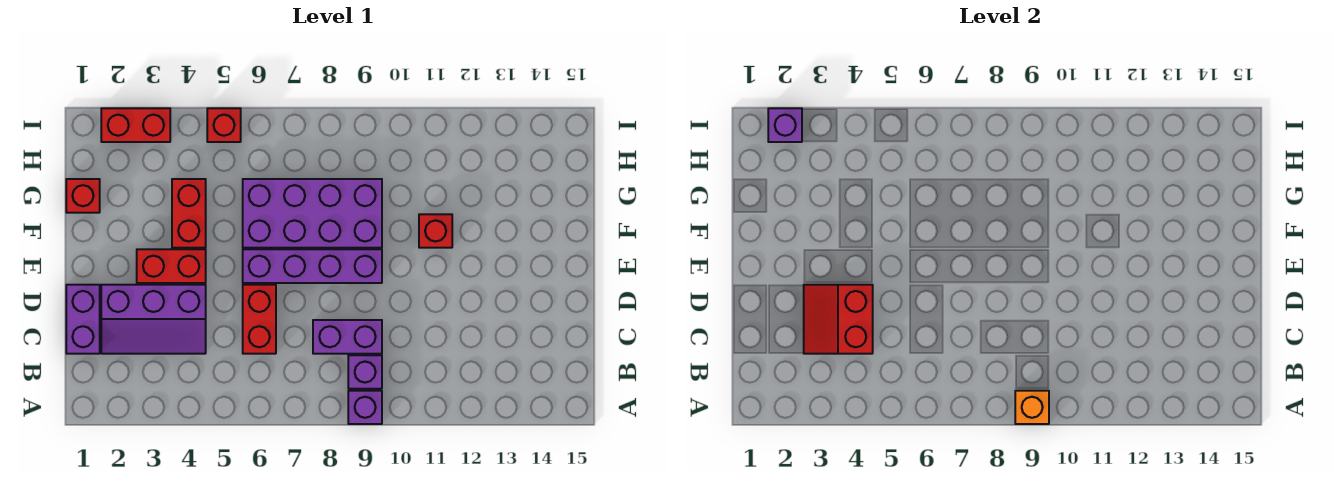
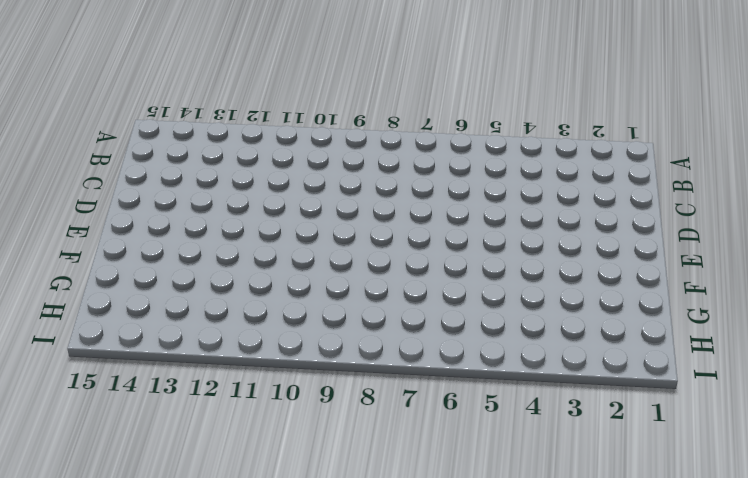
none -> purple 1x1 brick [348,391,382,424]
none -> purple 1x1 brick [348,355,382,389]
none -> purple 1x2 brick [66,285,100,354]

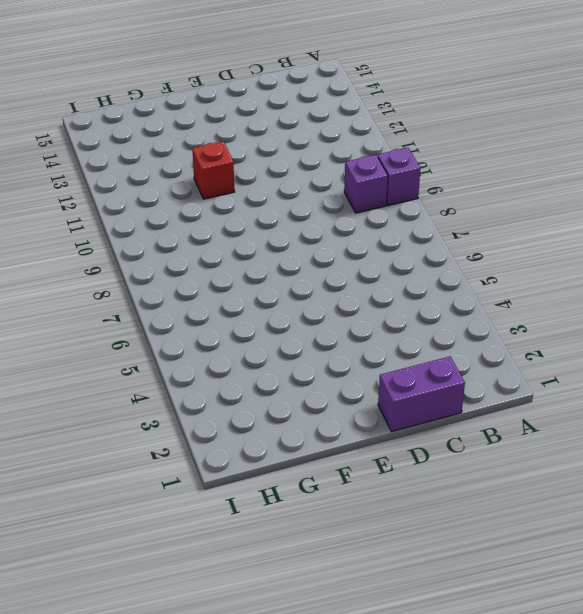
none -> purple 2x3 slope [101,285,206,354]
none -> red 1x2 brick [243,285,276,354]
none -> purple 1x2 brick [313,320,382,354]

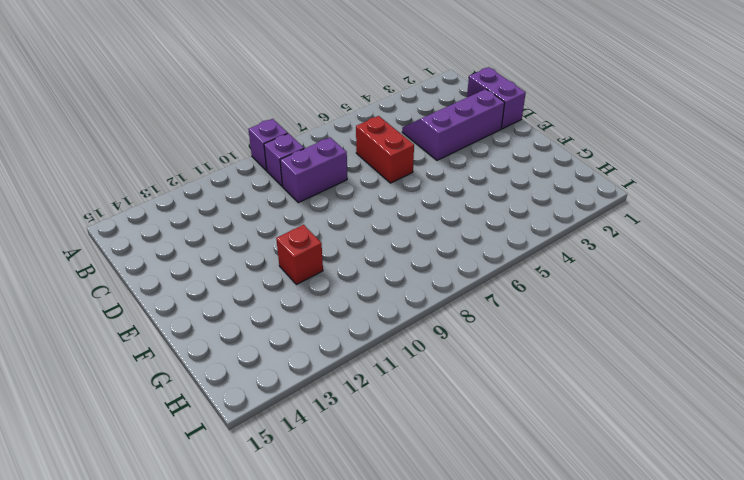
none -> red 1x2 brick [137,249,206,283]
none -> purple 1x4 brick [243,249,382,283]
none -> red 1x2 brick [172,179,206,248]

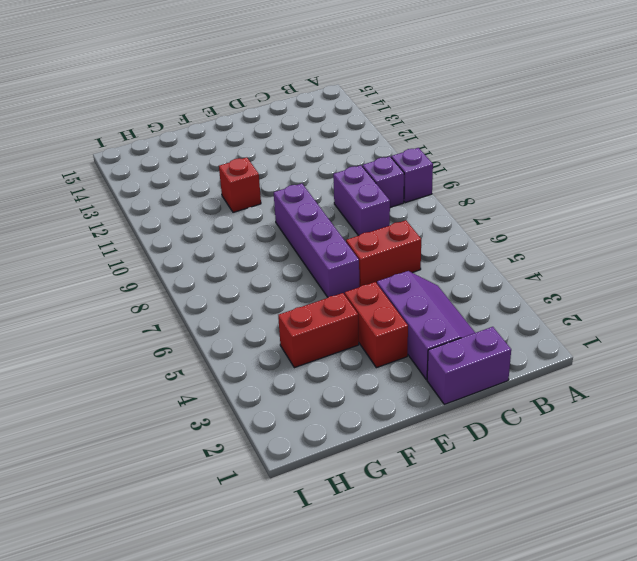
none -> purple 2x4 brick [243,179,382,248]
none -> red 1x1 brick [66,179,100,213]
none -> red 1x2 brick [101,108,170,142]

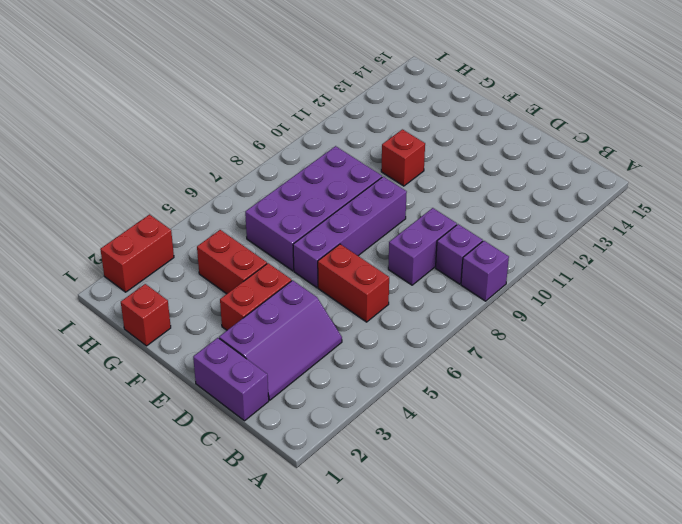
none -> red 1x1 brick [207,108,241,142]
none -> orange 1x1 brick [1015,391,1049,424]
none -> red 2x2 slope [804,285,873,354]

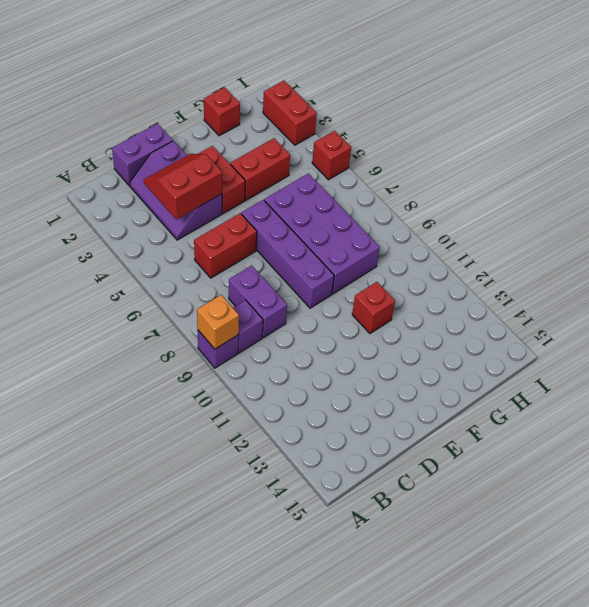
none -> purple 1x1 brick [768,108,802,142]

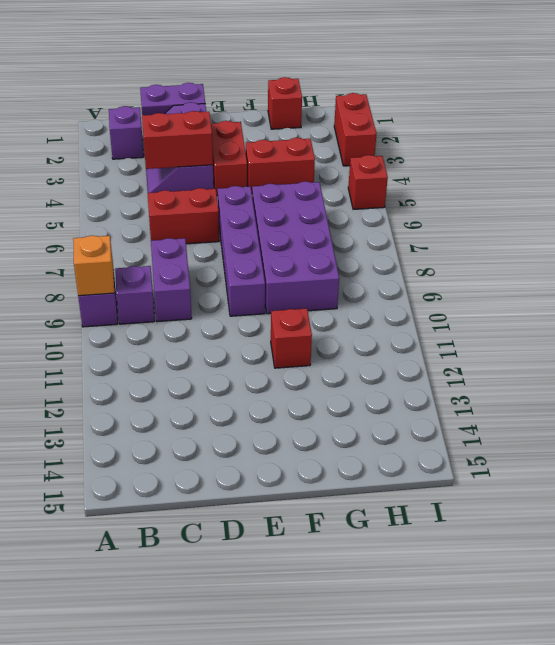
purple 1x1 brick [109,106,144,159] -> purple 1x1 brick moved to [768,108,802,142]

